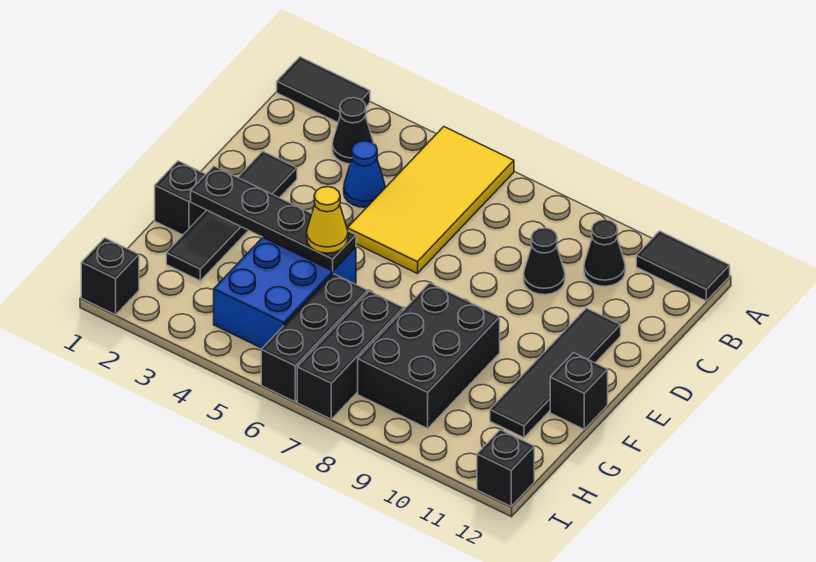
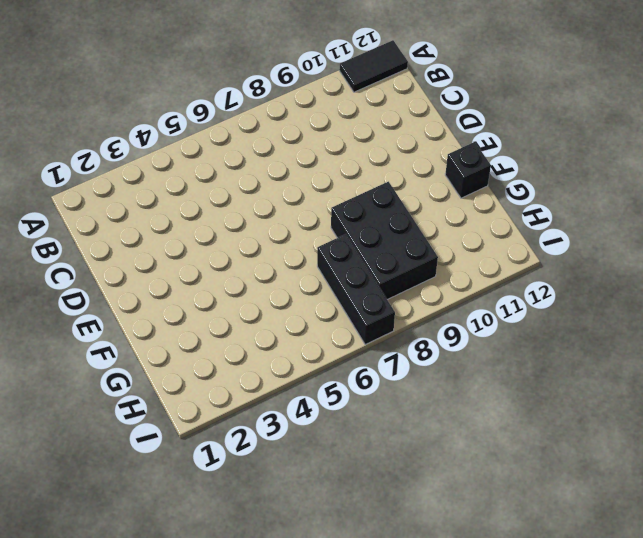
none -> black 1x2 tile [277,57,370,122]
none -> yellow 2x4 tile [347,127,514,274]
none -> black 1x1 cone [332,98,374,164]

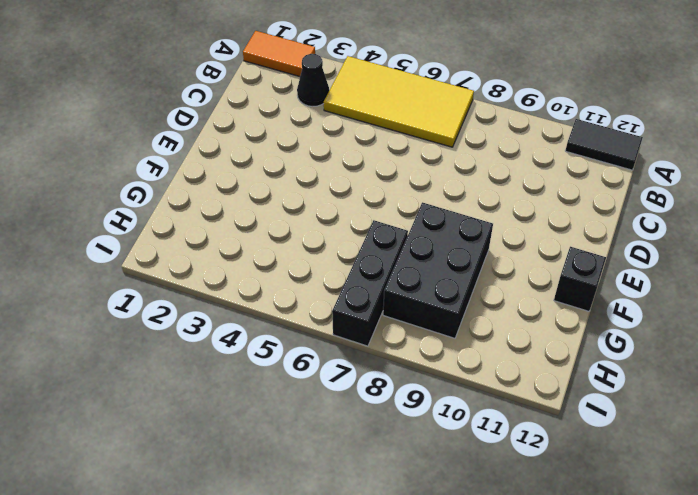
orange 1x2 tile [243,31,315,77] -> black 1x2 tile [277,57,370,122]
yellow 2x4 tile [324,56,474,147] -> yellow 2x4 tile turned to [347,127,514,274]
none -> black 1x1 cone [584,220,625,286]
none -> blue 1x1 cone [344,141,385,207]
none -> black 1x1 cone [524,228,565,295]

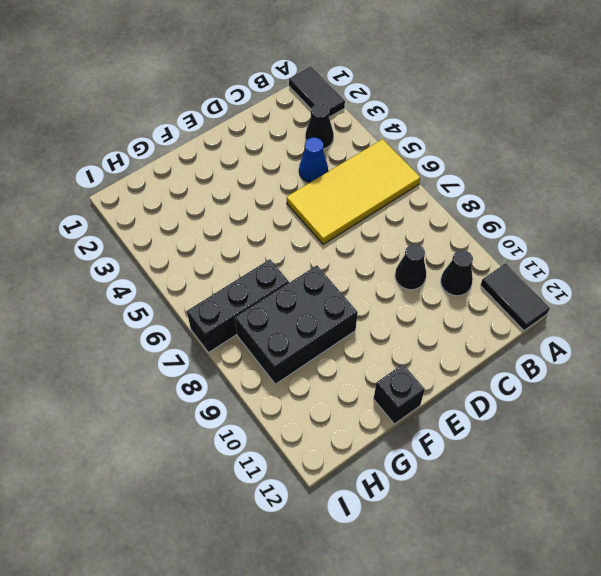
none -> black 1x4 tile [166,151,297,281]
none -> black 1x4 tile [490,308,621,438]
none -> black 1x1 brick [155,161,206,235]

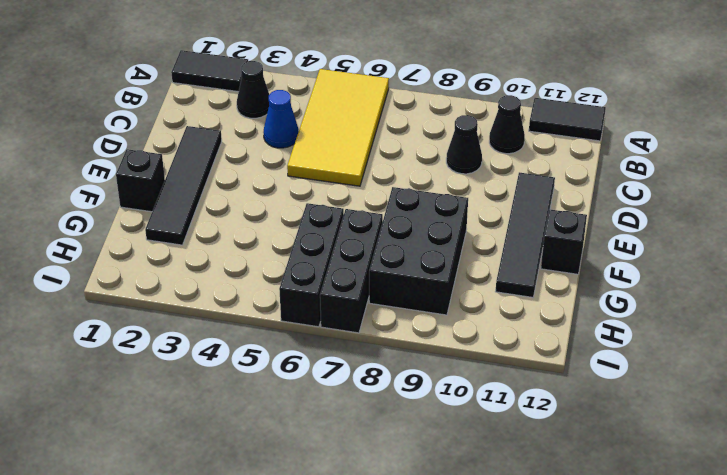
none -> blue 2x3 brick [214,238,356,348]
none -> black 1x1 brick [81,238,139,315]
none -> black 1x1 brick [477,430,534,506]

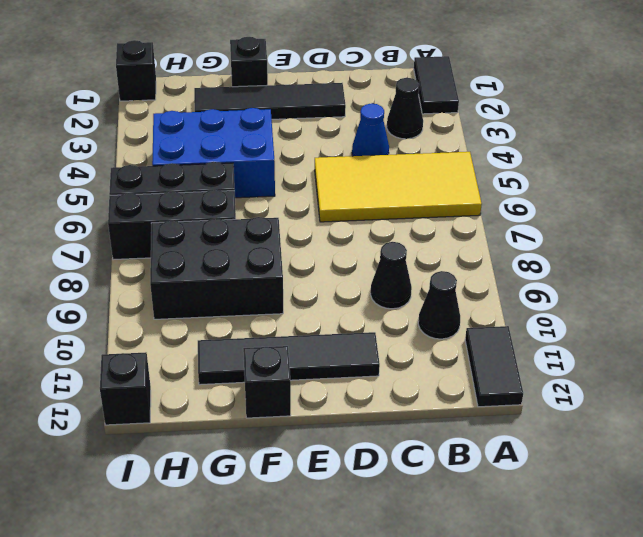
none -> black 1x4 plate [191,166,356,271]
none -> yellow 1x1 cone [307,187,348,253]

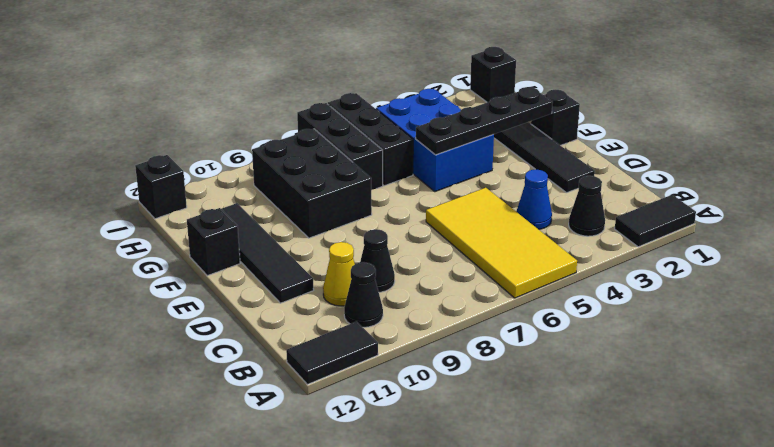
yellow 1x1 cone [323,242,355,306] -> yellow 1x1 cone moved to [307,187,348,253]

